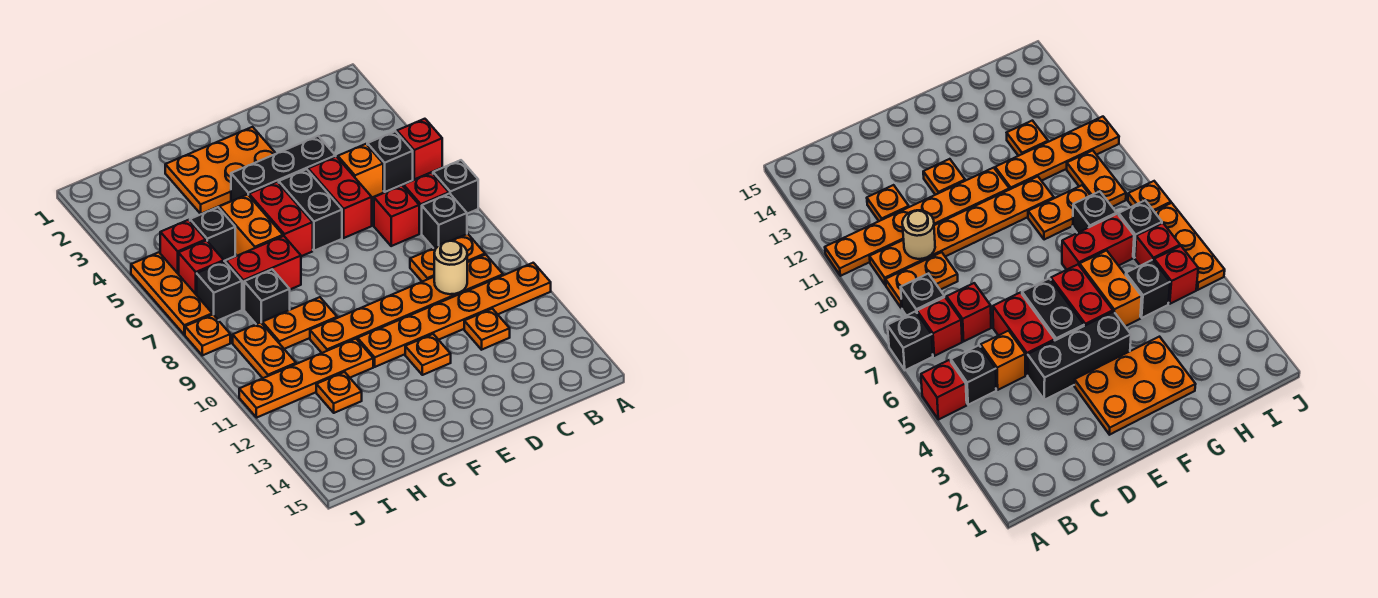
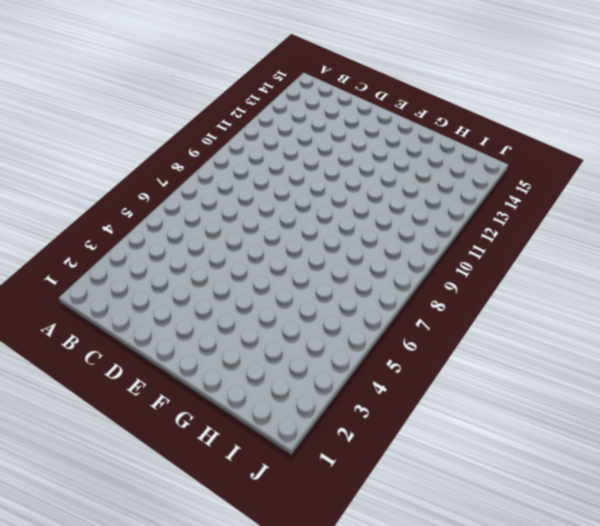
none -> red 1x1 brick [397,119,442,179]
none -> black 1x1 brick [433,160,478,214]
none -> orange 1x6 plate [358,263,551,367]
none -> black 1x1 brick [367,131,413,192]

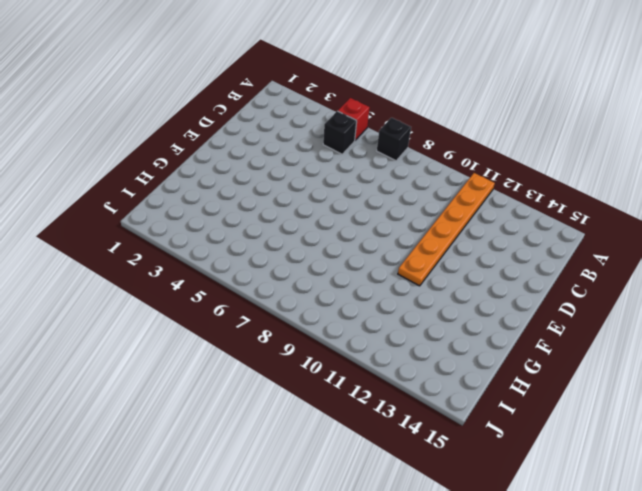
none -> red 1x1 brick [404,173,449,233]
none -> black 1x1 brick [422,193,467,248]
none -> orange 1x2 plate [410,234,485,282]
none -> orange 1x6 plate [310,255,503,353]

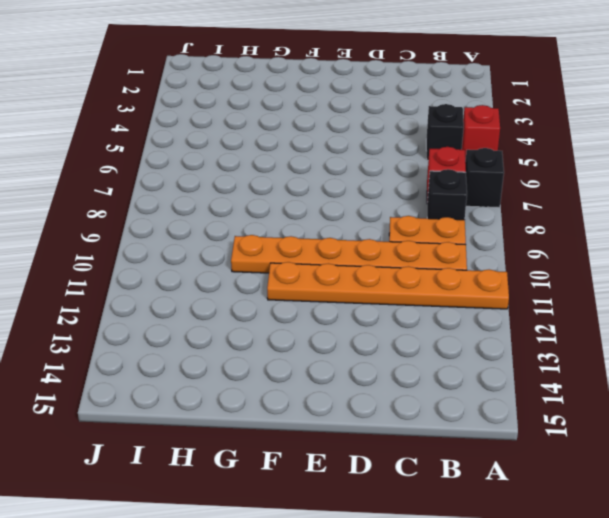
none -> orange 1x1 brick [338,144,383,197]
none -> red 1x1 brick [374,185,419,246]
none -> orange 1x1 plate [464,309,510,350]
none -> black 1x3 brick [231,136,336,201]

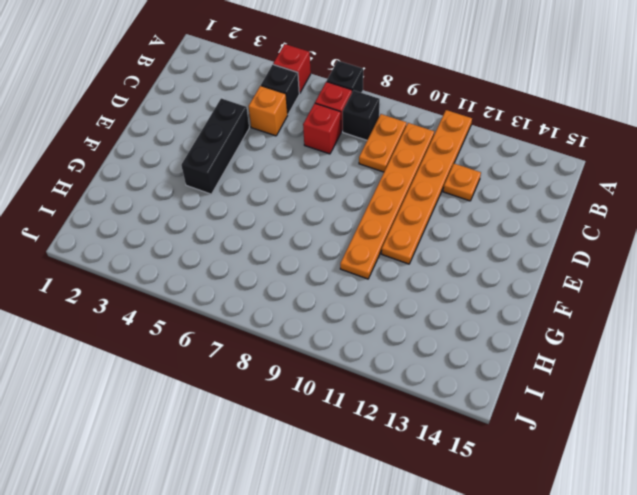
none -> red 1x2 brick [308,157,372,238]
none -> orange 2x3 plate [165,127,276,214]
none -> black 1x2 brick [279,169,342,251]
none -> orange 1x1 plate [405,334,451,375]

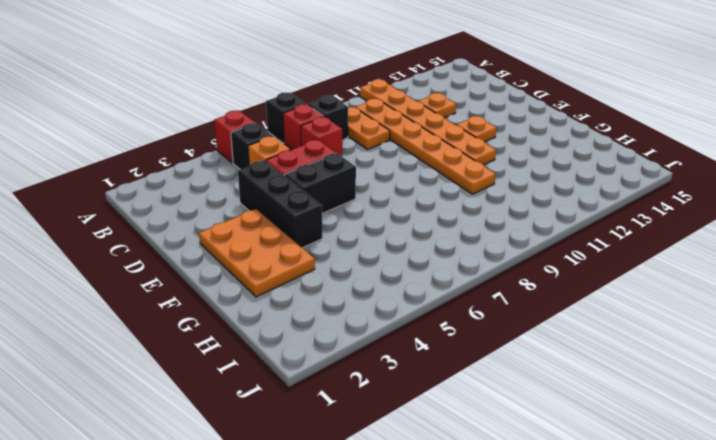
none -> red 1x2 brick [249,182,313,256]
none -> orange 1x2 brick [220,195,283,256]
none -> red 1x2 brick [226,236,301,309]
none -> orange 1x2 plate [262,297,337,349]

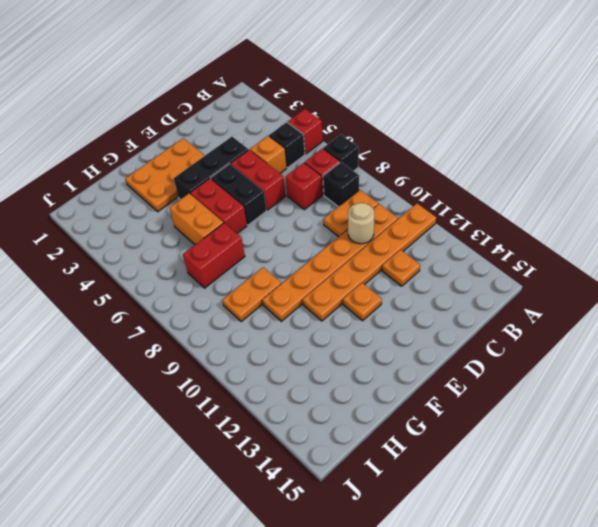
none -> orange 1x4 plate [239,339,373,418]
none -> black 1x1 brick [190,207,235,261]
none -> black 1x1 brick [244,269,290,324]
none -> orange 1x1 plate [316,372,362,413]

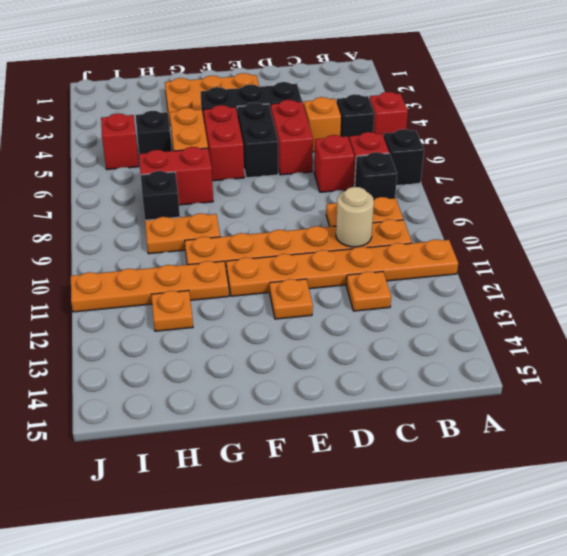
none -> red 1x1 brick [179,241,224,295]
none -> black 1x1 brick [197,261,242,320]
none -> orange 1x2 plate [233,323,296,378]
none -> orange 1x3 plate [131,252,212,335]

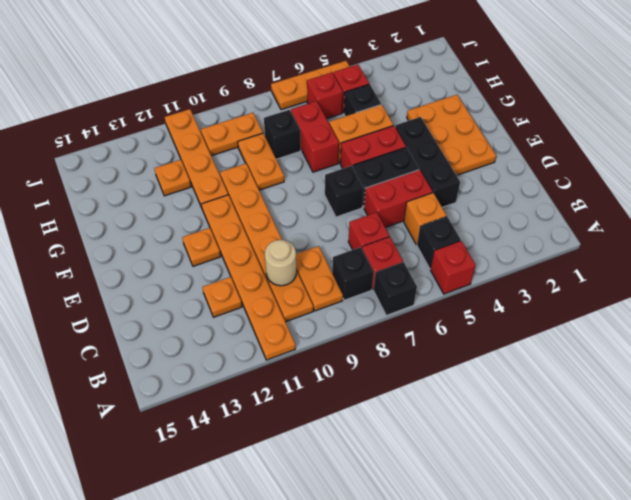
black 1x1 brick [325,166,363,217] -> black 1x1 brick moved to [197,261,242,320]
none -> orange 1x1 plate [185,314,230,355]

